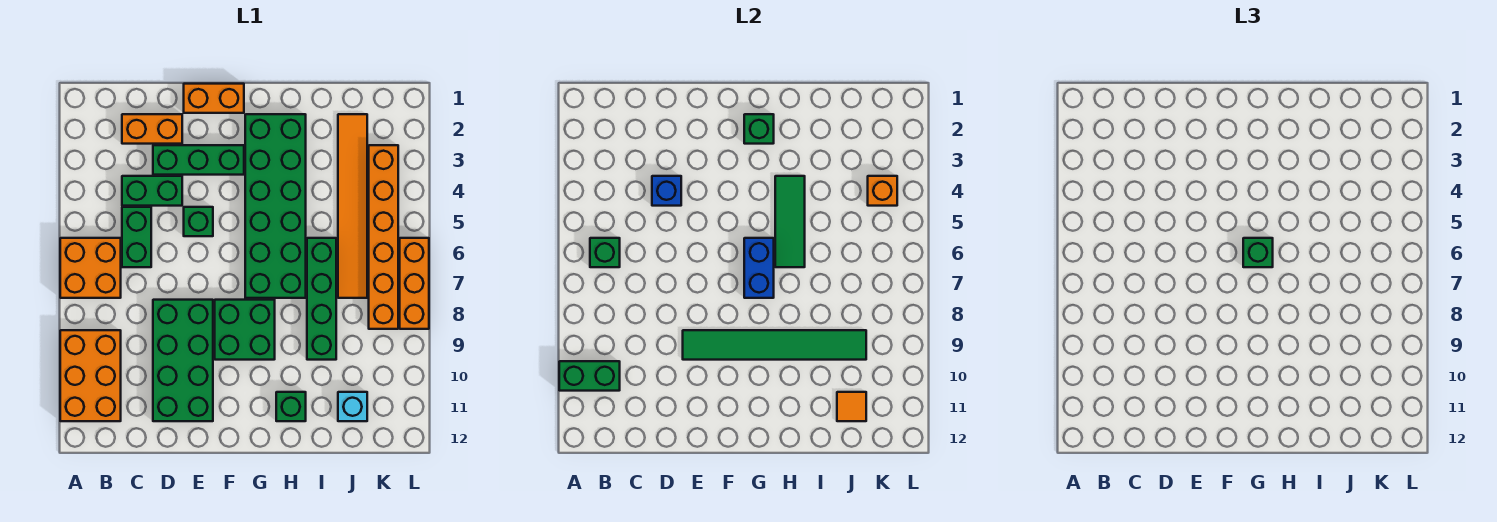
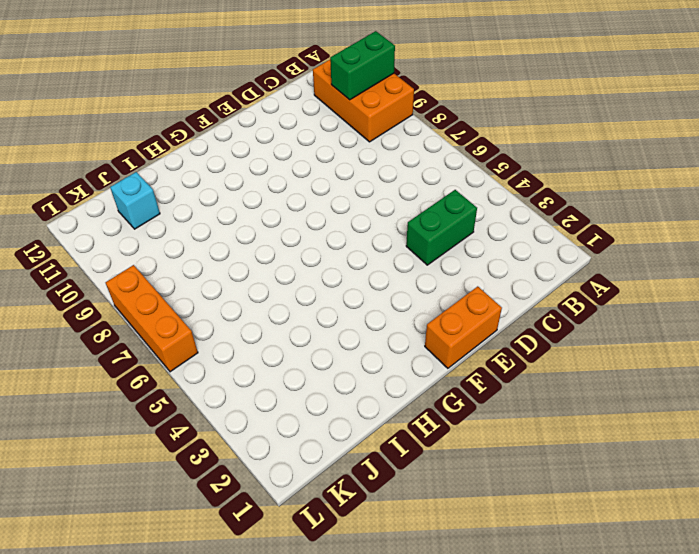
none -> orange 2x2 brick [60,238,121,298]
none -> orange 1x2 brick [122,114,182,144]
none -> green 1x2 brick [122,207,151,267]

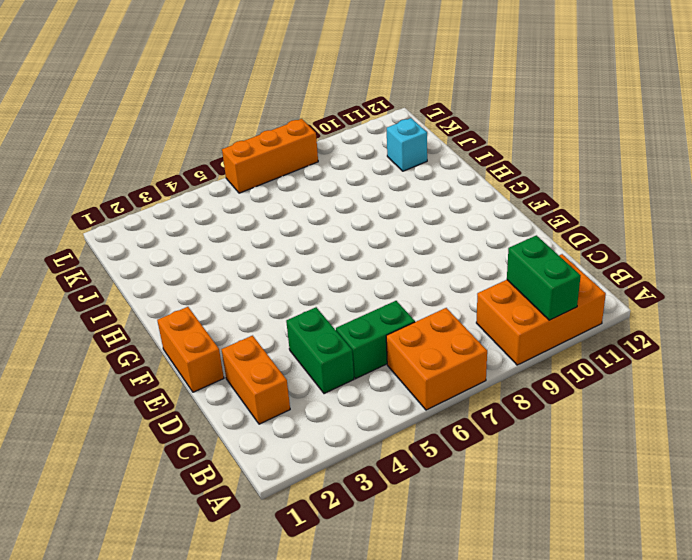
none -> green 1x3 brick [153,145,244,175]
none -> green 2x4 brick [153,300,213,421]
none -> green 1x1 brick [184,207,213,236]

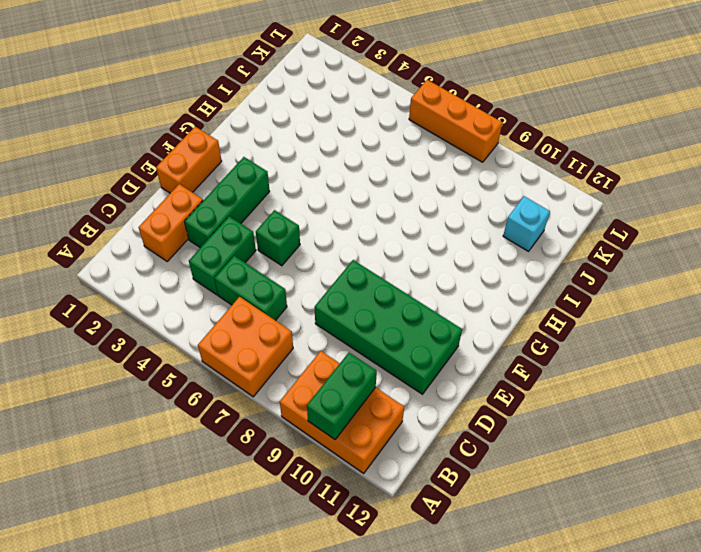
none -> green 2x2 brick [215,300,275,360]
none -> green 2x6 brick [245,114,306,298]
none -> green 1x1 brick [276,392,306,421]

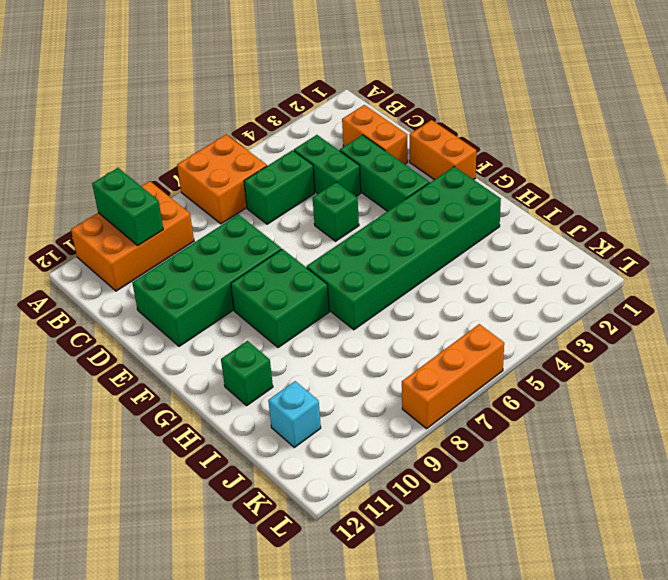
none -> green 1x4 brick [307,238,336,360]
none -> orange 1x6 tile [338,114,367,298]
none -> orange 1x6 brick [369,145,398,329]

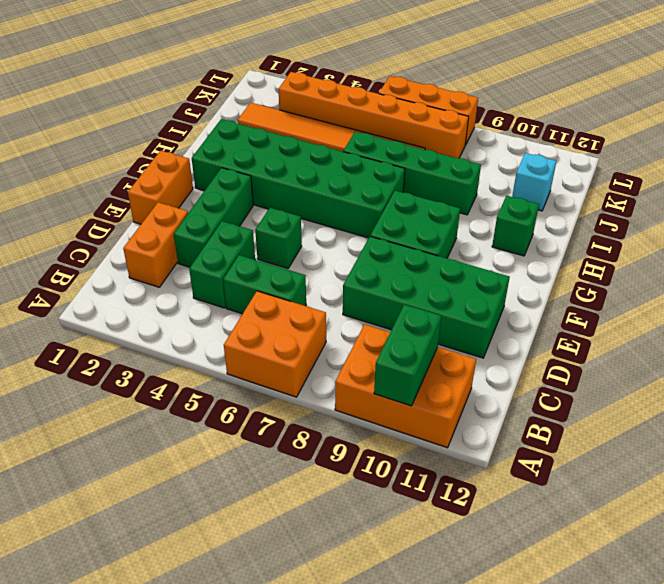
none -> green 1x1 brick [590,238,620,267]
none -> blue 1x1 brick [652,176,681,206]
none -> green 1x6 tile [683,330,866,360]

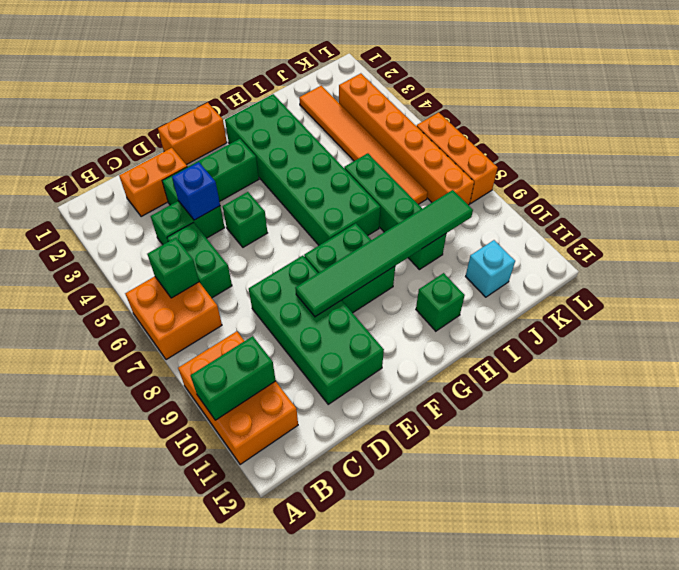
none -> green 1x1 brick [744,114,774,144]
none -> blue 1x2 brick [744,238,774,298]
none -> green 1x3 tile [775,176,805,267]

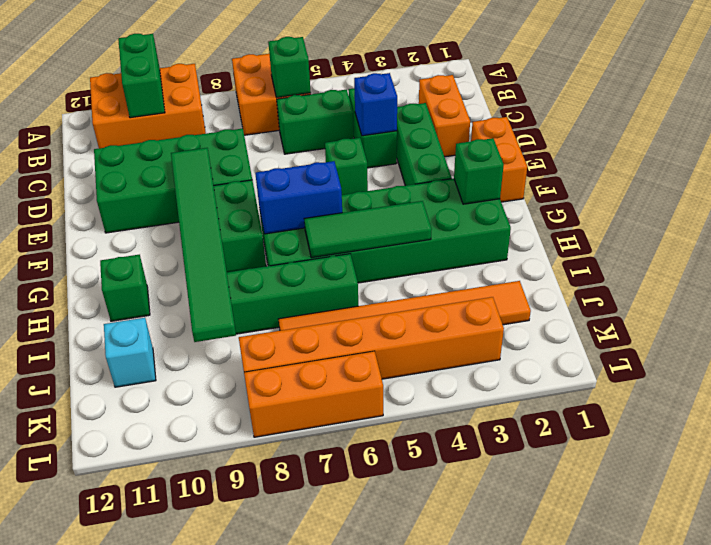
none -> orange 1x1 tile [837,392,866,421]
none -> orange 1x1 brick [868,176,897,206]
none -> green 1x1 brick [1243,238,1273,267]

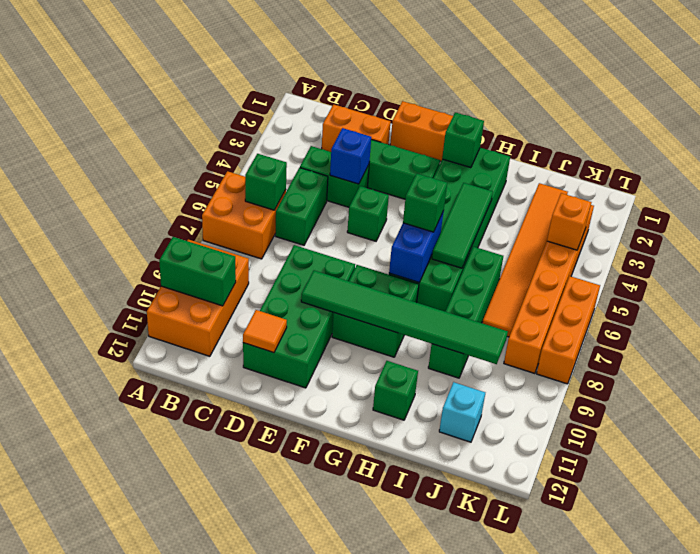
orange 1x1 tile [243,310,287,353] -> orange 1x1 tile moved to [837,392,866,421]

